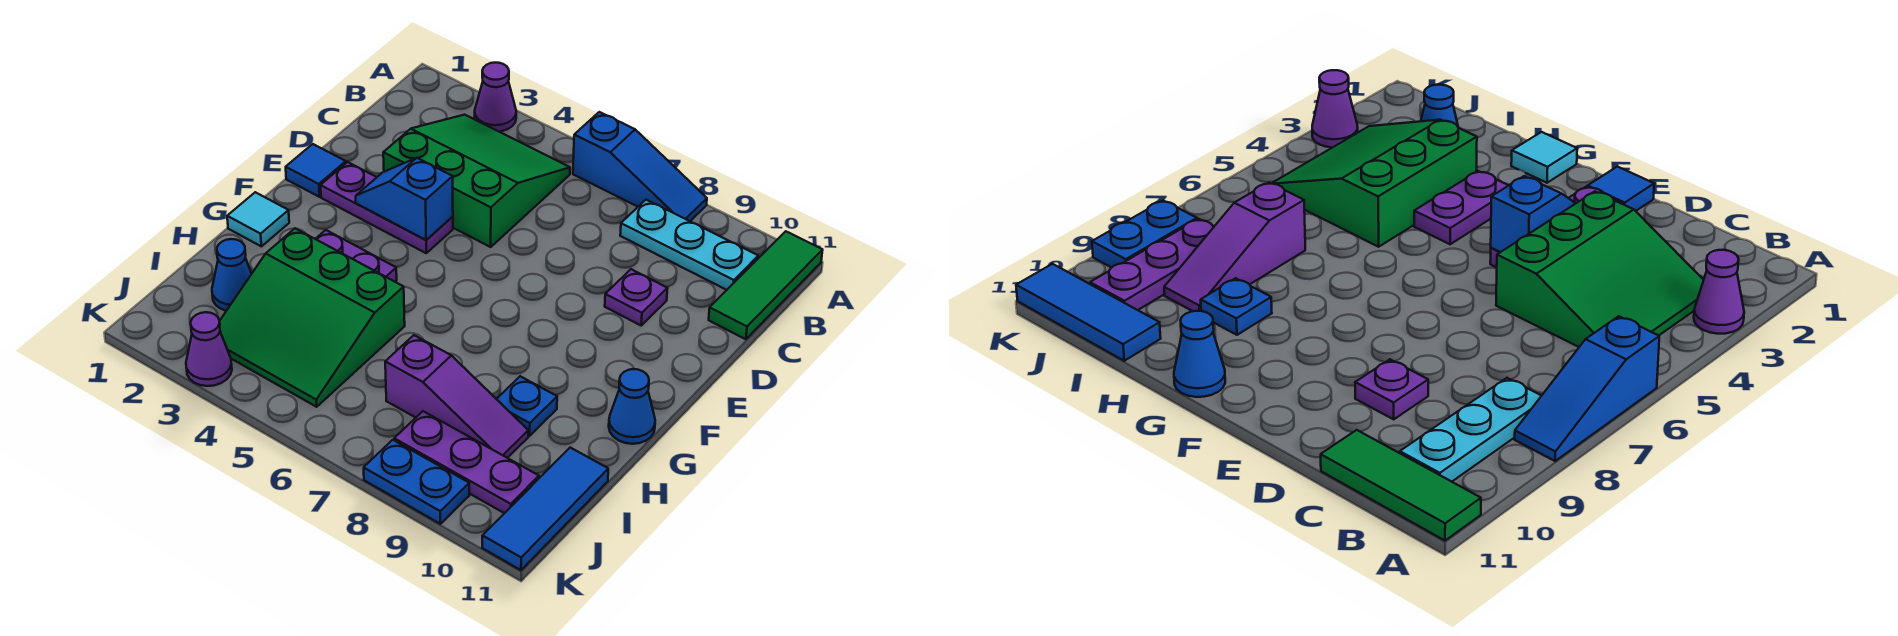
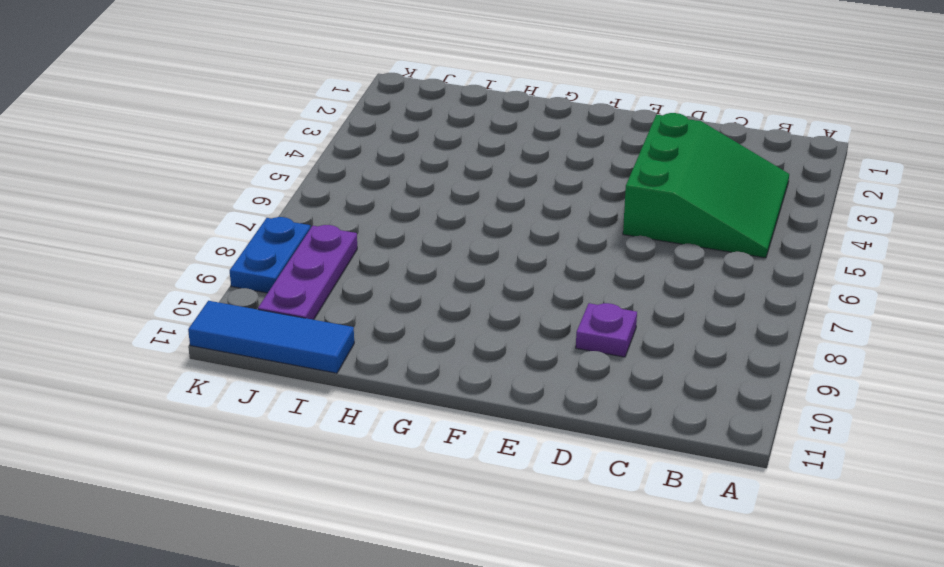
none -> purple 1x1 cone [475,63,516,132]
none -> blue 1x3 slope [573,112,707,221]
none -> green 1x3 tile [709,231,823,339]

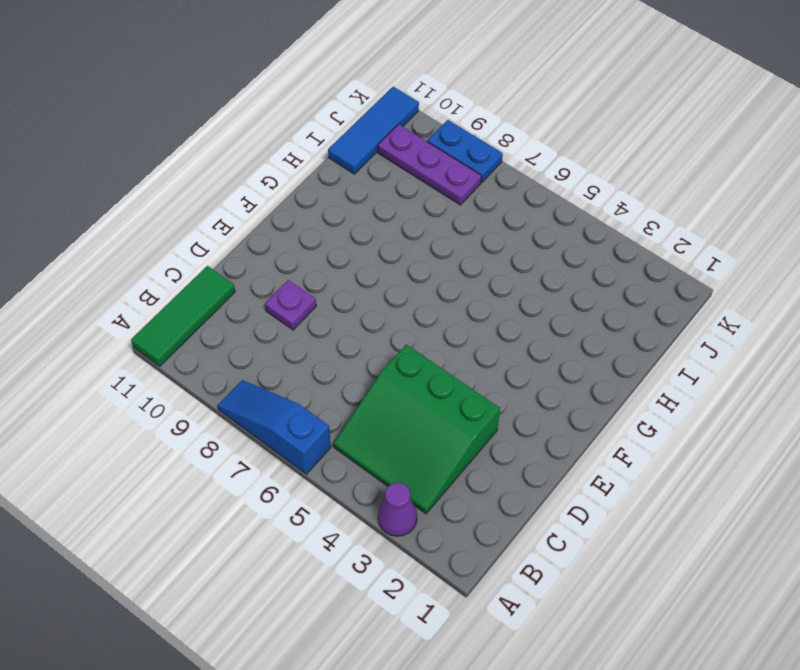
none -> cyan 1x3 plate [620,200,758,290]
none -> blue 1x1 tile [286,144,346,197]
none -> purple 1x3 plate [321,162,453,253]

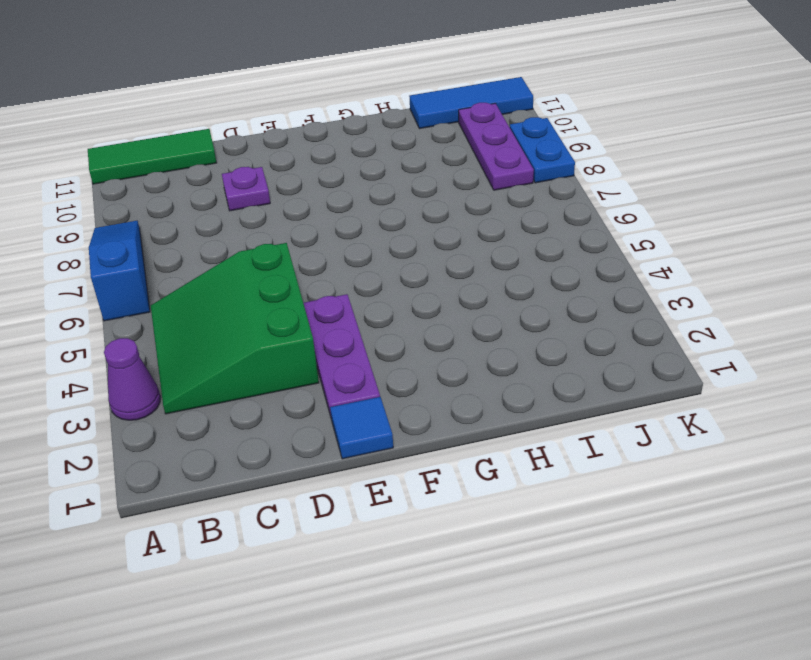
none -> cyan 1x3 plate [620,200,758,290]
none -> cyan 1x1 tile [227,192,289,246]
none -> purple 1x2 plate [316,230,397,282]

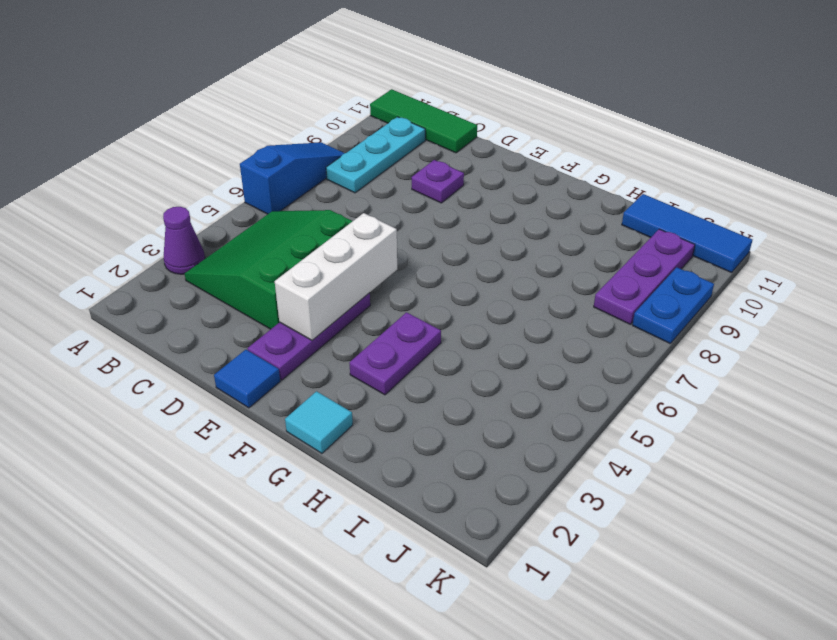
white 1x3 brick [275,213,397,340] -> blue 1x2 slope [356,158,453,240]
none -> blue 1x1 cone [609,369,655,444]
none -> green 3x3 slope [220,228,405,407]
none -> blue 1x1 plate [497,376,557,436]

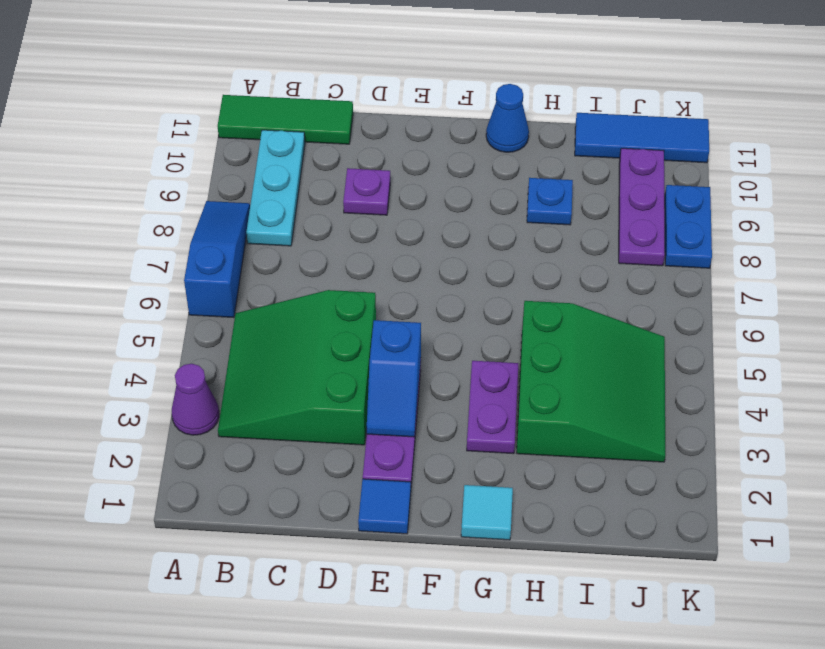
none -> blue 1x1 cone [212,239,251,311]
none -> purple 1x3 slope [385,335,528,458]
none -> purple 1x1 cone [186,312,232,386]

